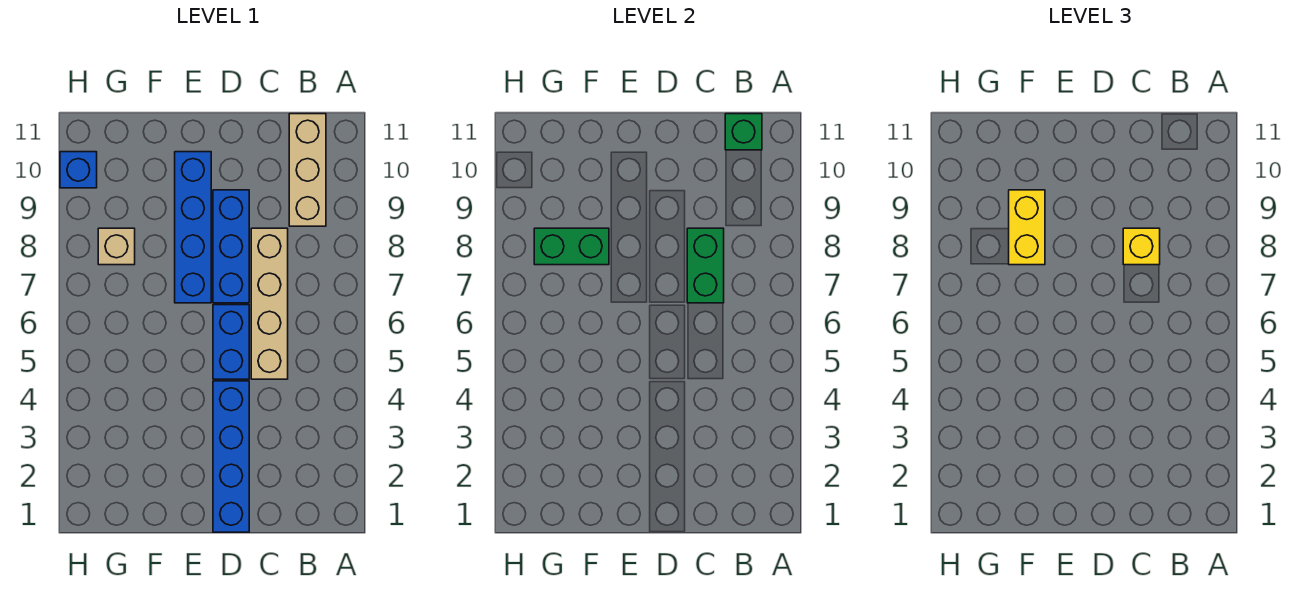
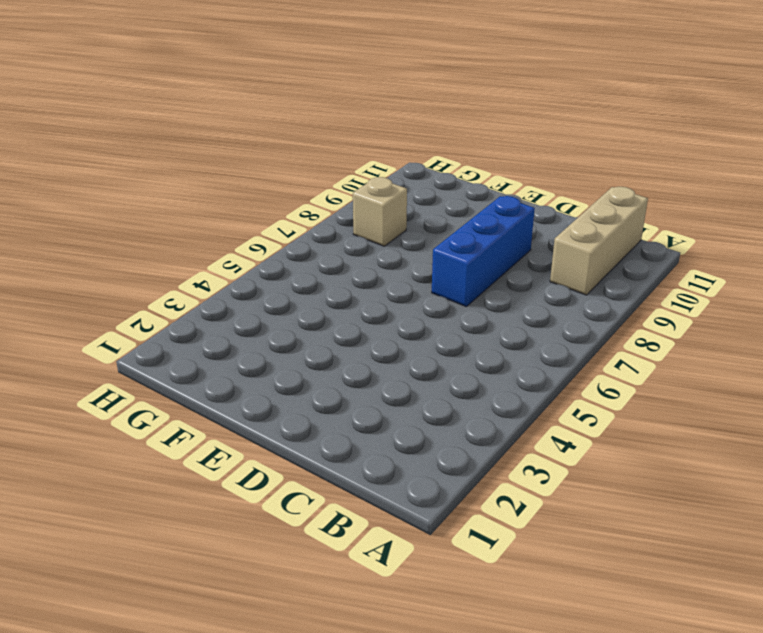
none -> tan 1x4 brick [251,228,288,379]
none -> blue 1x4 brick [213,381,249,532]
none -> blue 1x2 brick [213,305,249,379]

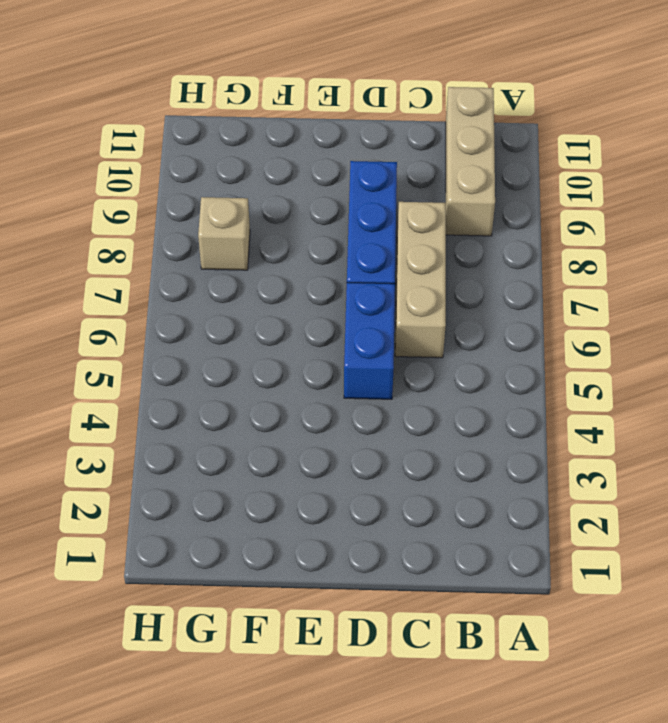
tan 1x3 brick [395,202,446,358] -> tan 1x4 brick [251,228,288,379]
none -> blue 1x4 brick [213,381,249,532]
none -> blue 1x4 brick [175,152,211,303]
none -> blue 1x1 brick [60,152,97,188]

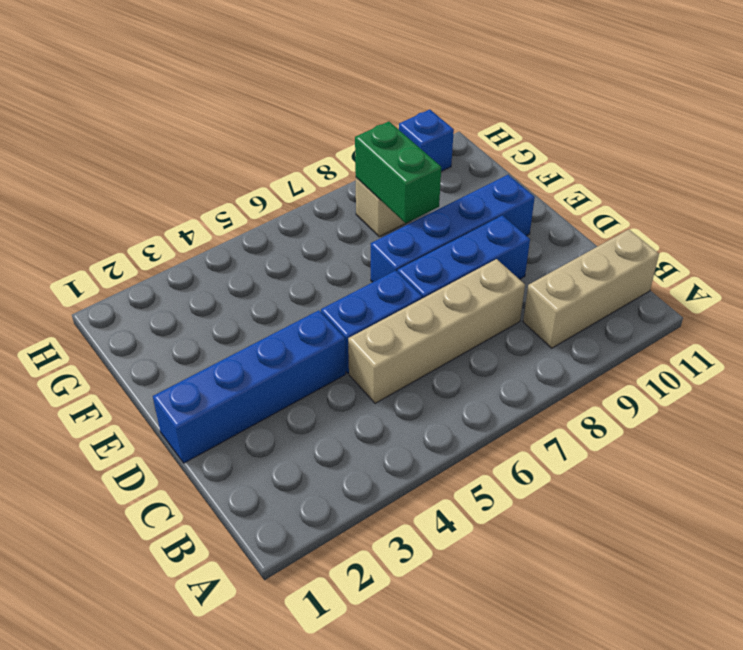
none -> green 1x1 brick [725,114,762,150]
none -> green 1x2 brick [687,228,724,303]
none -> yellow 1x1 brick [1123,228,1160,265]

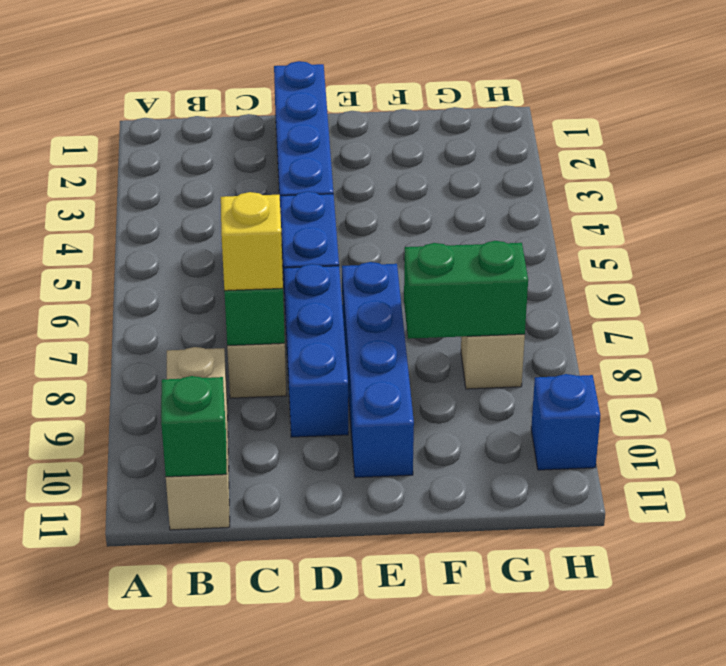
none -> yellow 1x2 brick [1009,190,1045,265]

